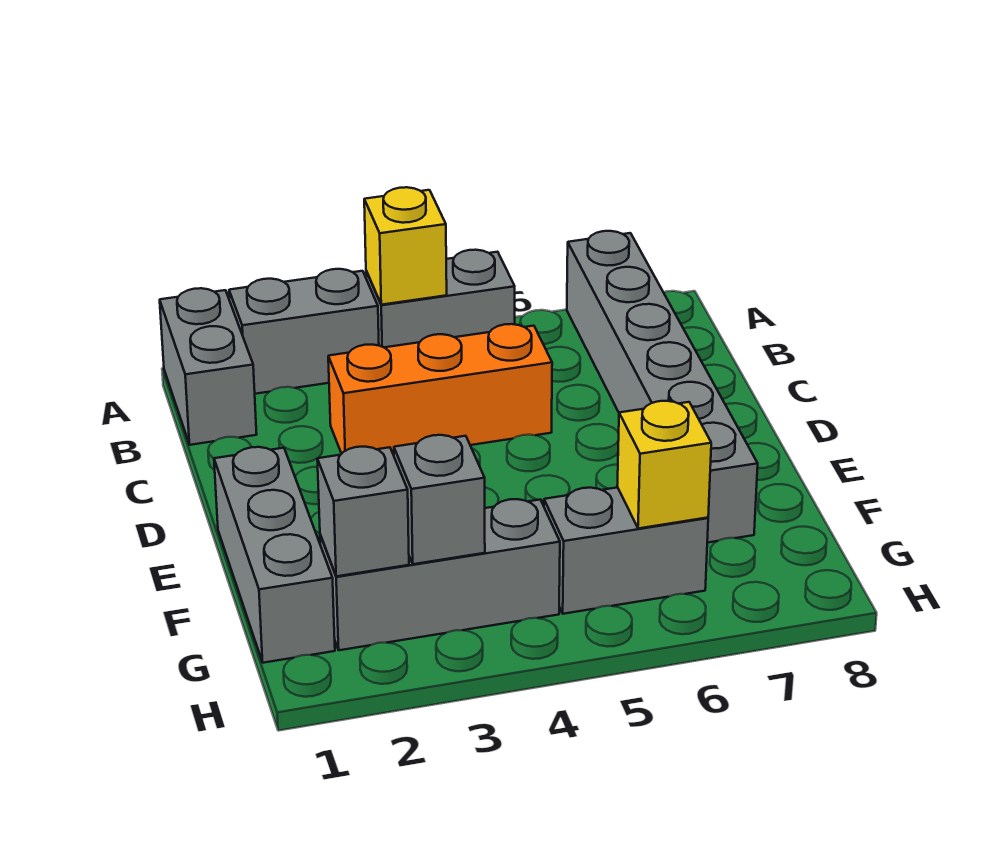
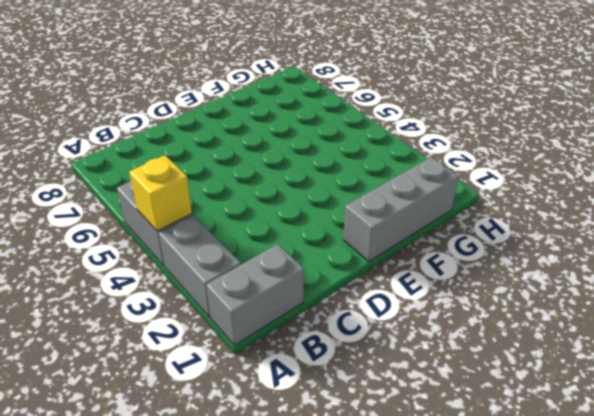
none -> grey 1x6 brick [567,231,758,543]
none -> orange 1x3 brick [328,324,552,455]
none -> grey 1x3 brick [320,499,560,650]

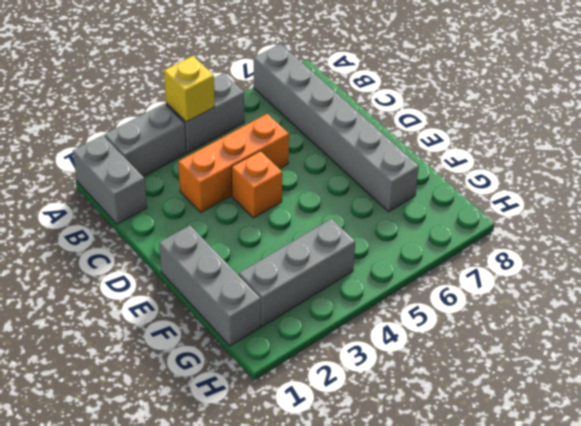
orange 1x1 brick [231,151,282,218] -> none
none -> grey 1x2 brick [544,487,708,614]
none -> grey 1x1 brick [317,447,409,576]
none -> grey 1x1 brick [394,435,485,564]

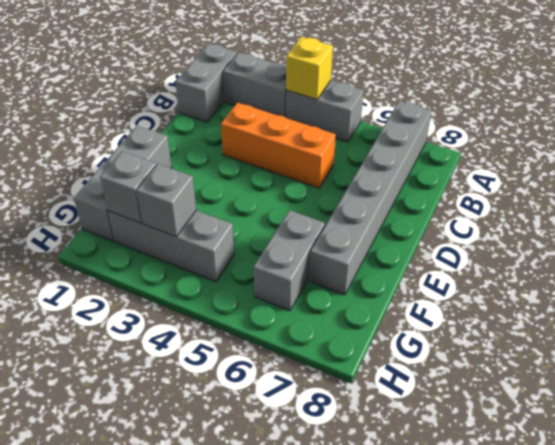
grey 1x2 brick [253,210,325,311] -> grey 1x2 brick turned to [544,487,708,614]
none -> yellow 1x1 brick [617,401,711,529]

